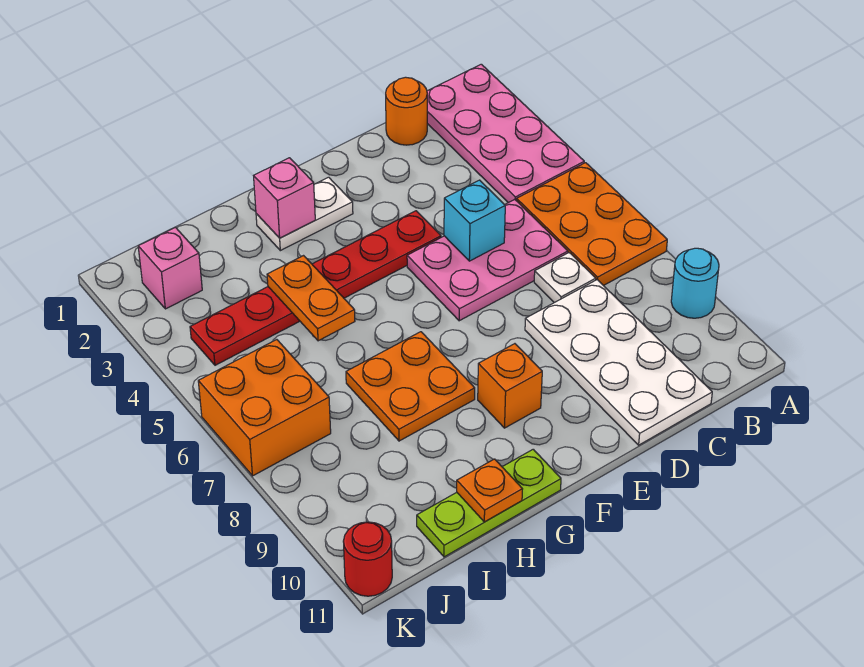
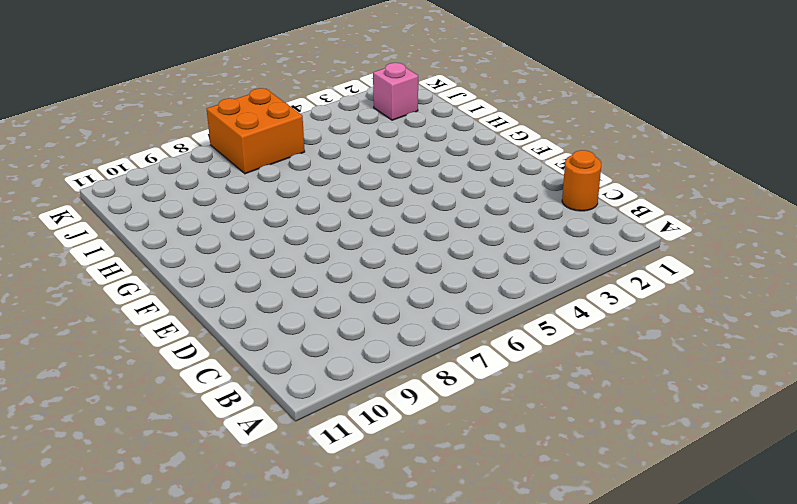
none -> pink 2x4 plate [427,64,584,203]
none -> orange 2x3 plate [517,163,667,286]
none -> cyan 1x1 round brick [671,248,719,318]

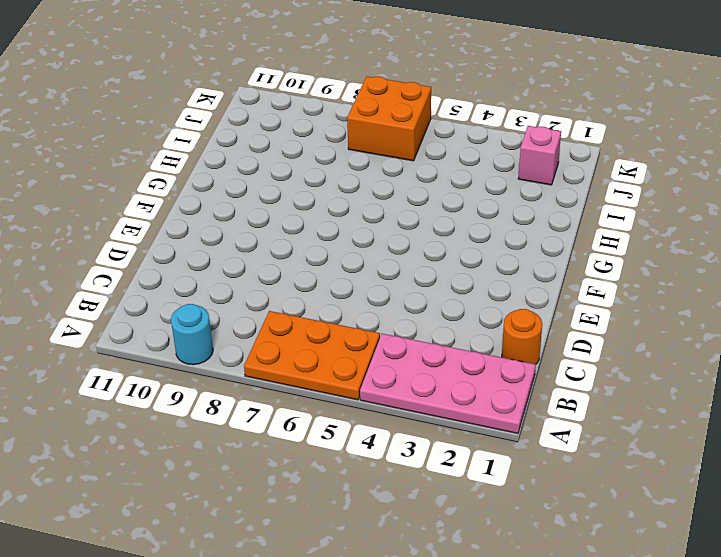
none -> pink 2x3 plate [407,199,568,321]
none -> white 1x1 plate [534,253,596,303]
none -> white 2x4 plate [525,280,712,445]

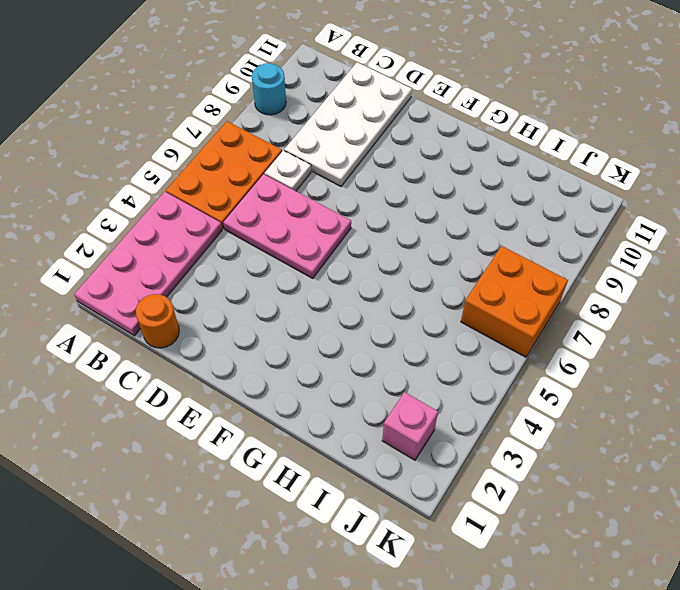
none -> red 1x6 plate [190,211,441,365]
none -> white 1x2 plate [256,177,353,251]
none -> orange 1x1 brick [478,344,542,428]

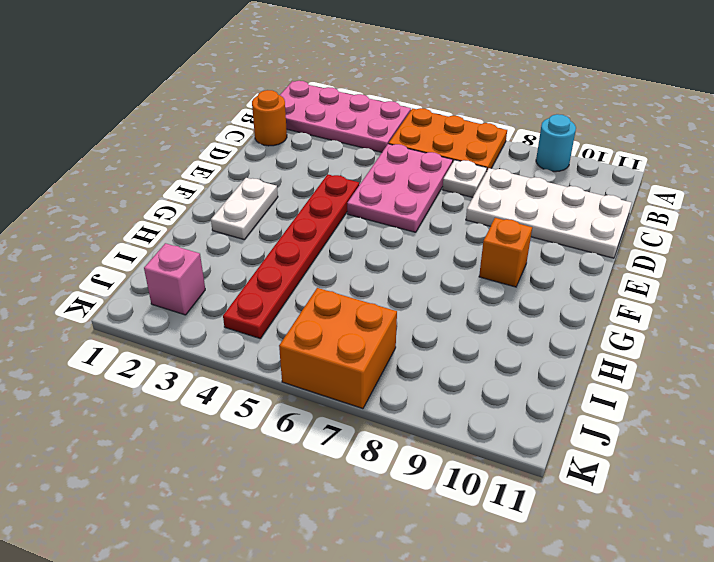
none -> orange 2x2 plate [346,332,475,441]
none -> lime 1x3 plate [417,449,561,557]
none -> red 1x1 round brick [343,522,392,596]

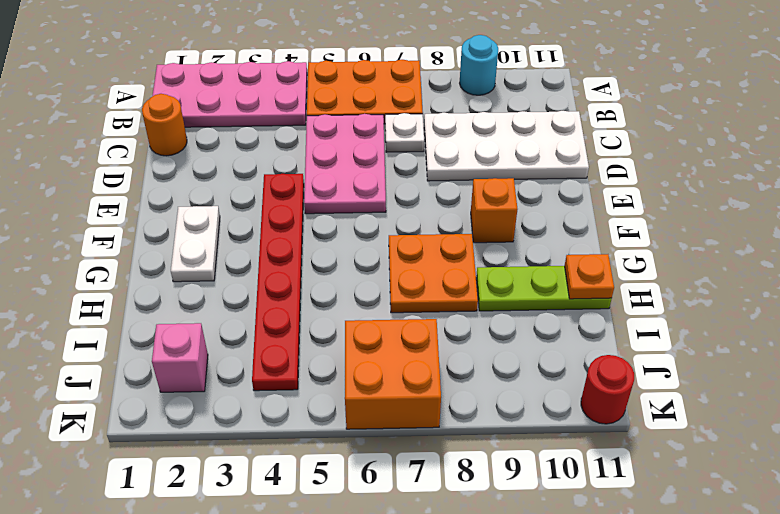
lime 1x3 plate [476,266,612,311] -> lime 1x3 plate turned to [417,449,561,557]
none -> cyan 1x1 brick [444,180,505,261]
none -> pink 1x1 brick [254,158,315,238]
none -> orange 1x2 plate [267,256,355,341]

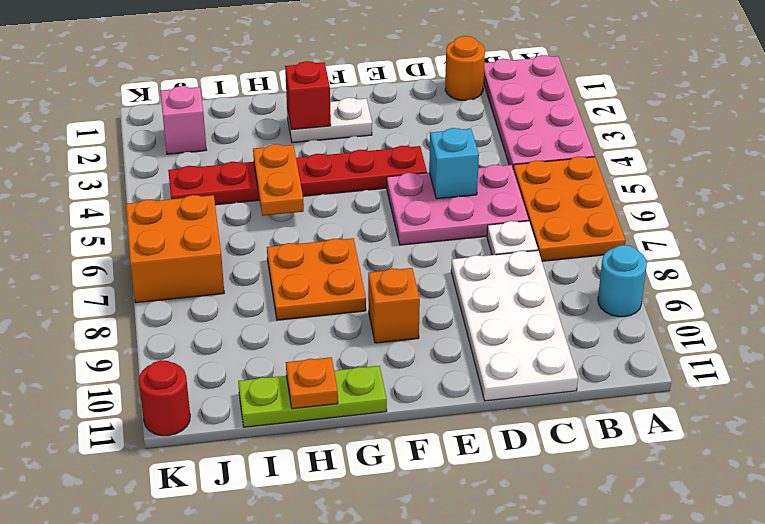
red 1x1 brick [285,61,331,130] -> pink 1x1 brick [254,158,315,238]

